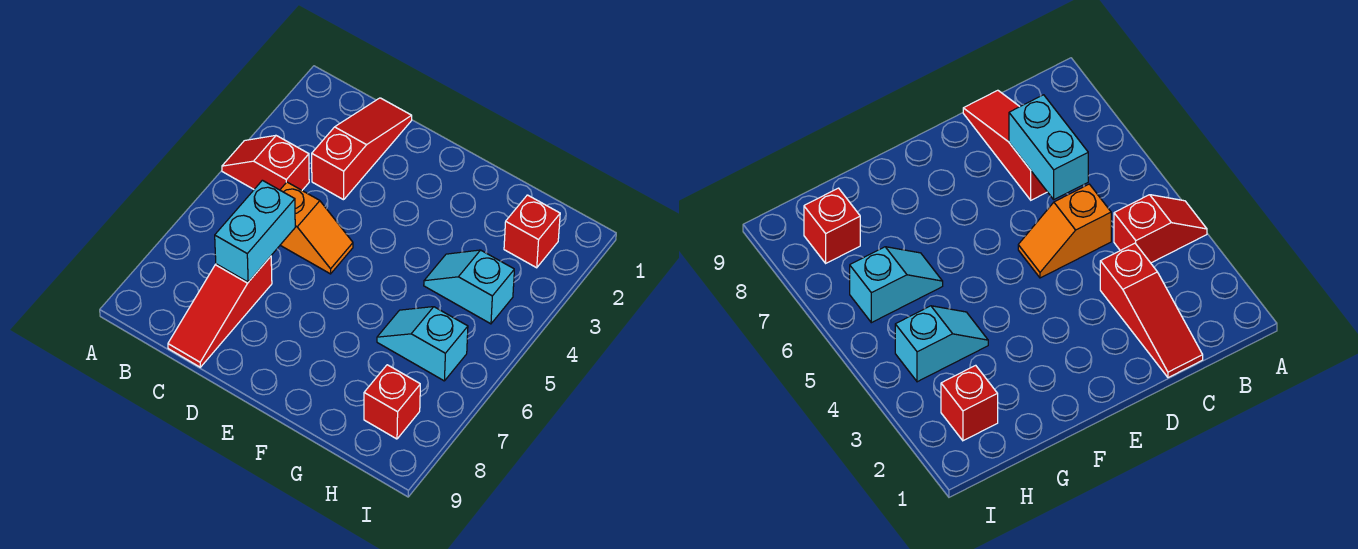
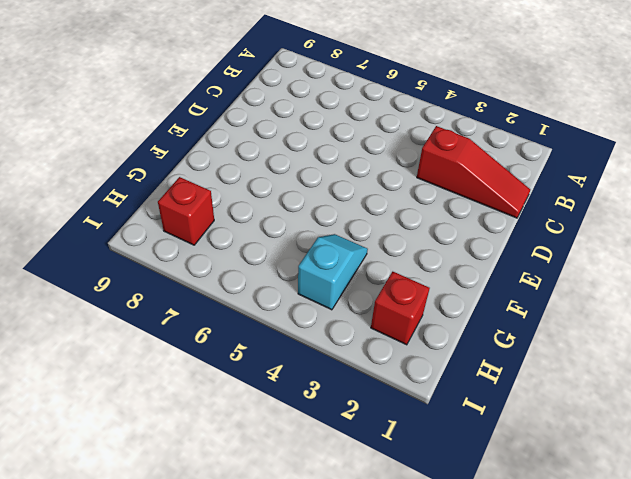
none -> red 1x2 slope [222,135,309,190]
none -> orange 1x2 slope [280,182,353,274]

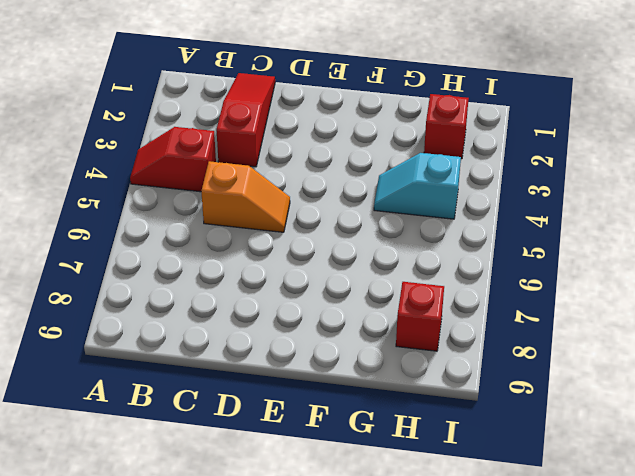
none -> red 1x3 slope [168,256,272,367]
none -> cyan 1x2 slope [377,307,468,381]

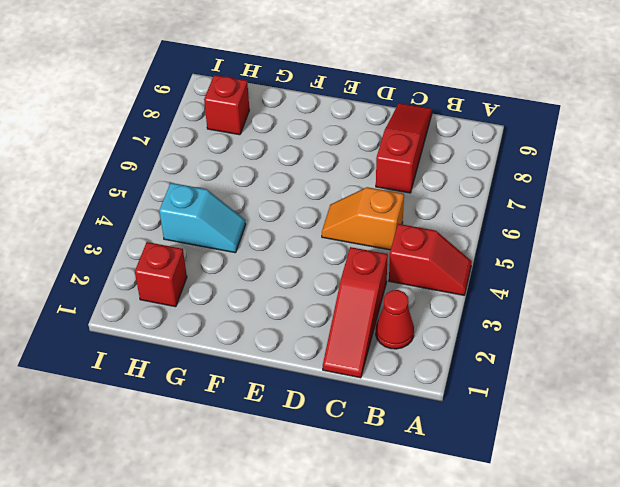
red 1x1 cone [376,290,414,349] -> none
none -> cyan 1x2 slope [377,307,468,381]
none -> cyan 1x2 brick [215,180,295,282]

